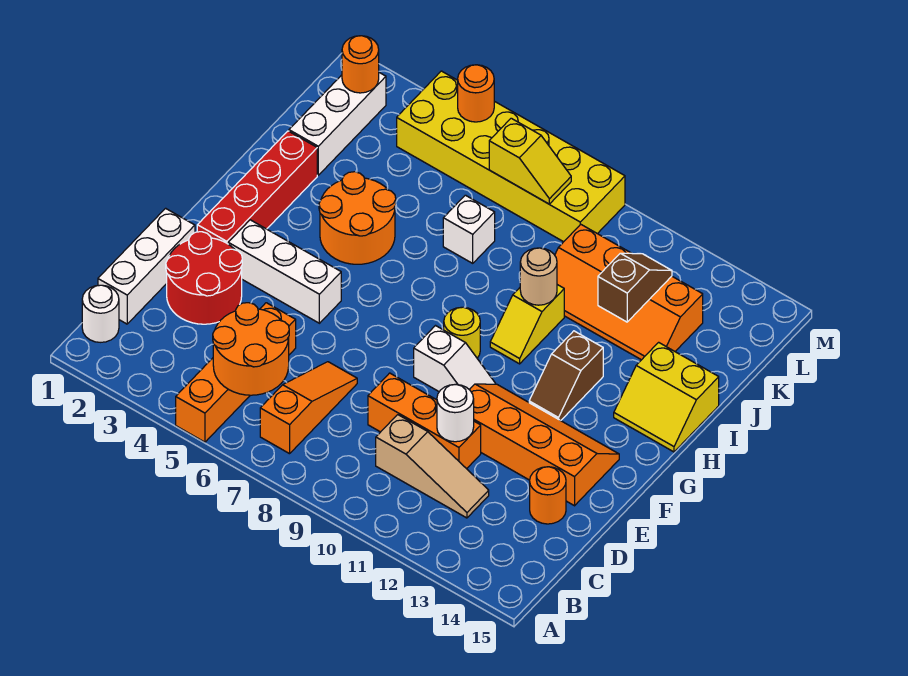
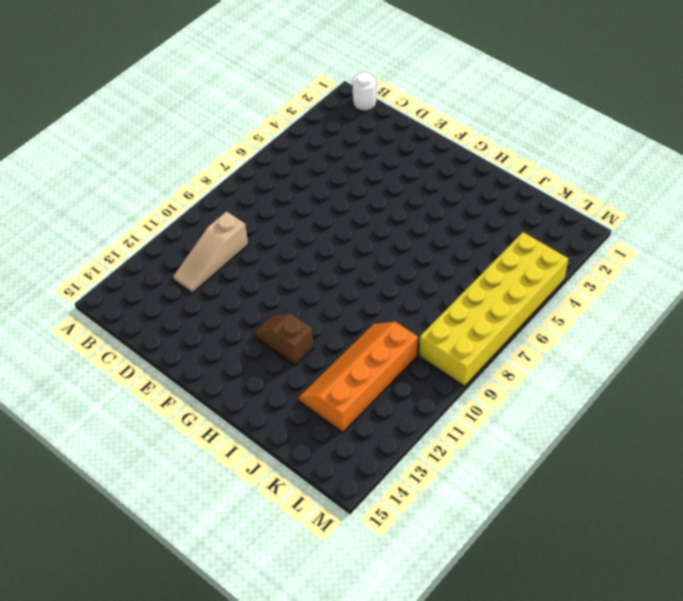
none -> orange 1x4 brick [176,303,296,442]
none -> orange 1x3 slope [260,362,357,454]
none -> white 1x3 brick [98,208,195,324]

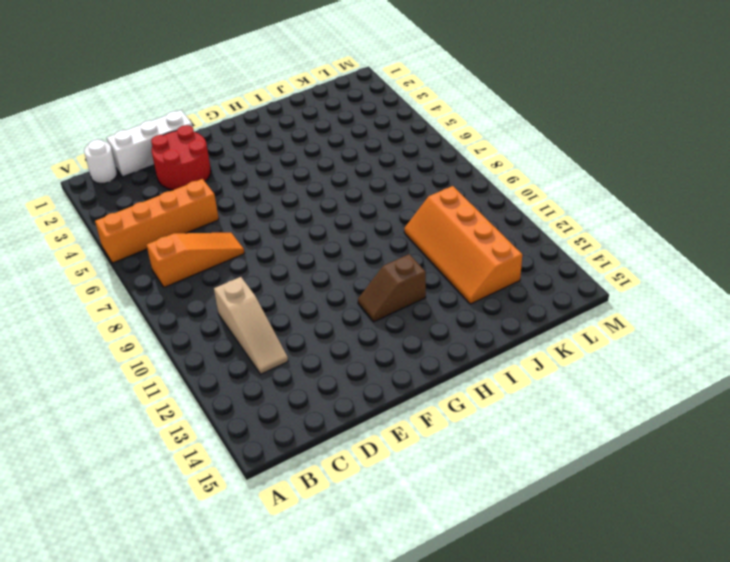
none -> orange 1x3 brick [368,373,481,469]
none -> orange 1x1 round brick [530,467,566,524]
none -> orange 2x4 slope [469,384,619,506]

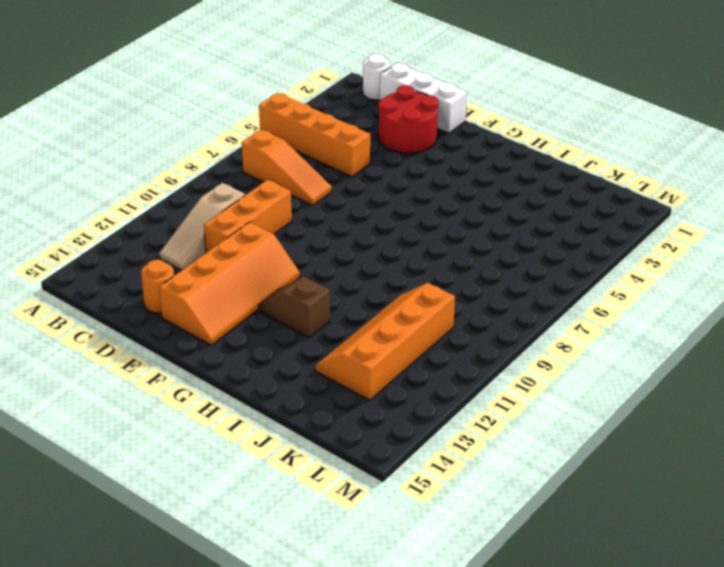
none -> red 1x4 brick [197,131,317,244]
none -> white 1x3 brick [228,220,341,323]
none -> white 1x2 slope [414,326,496,392]

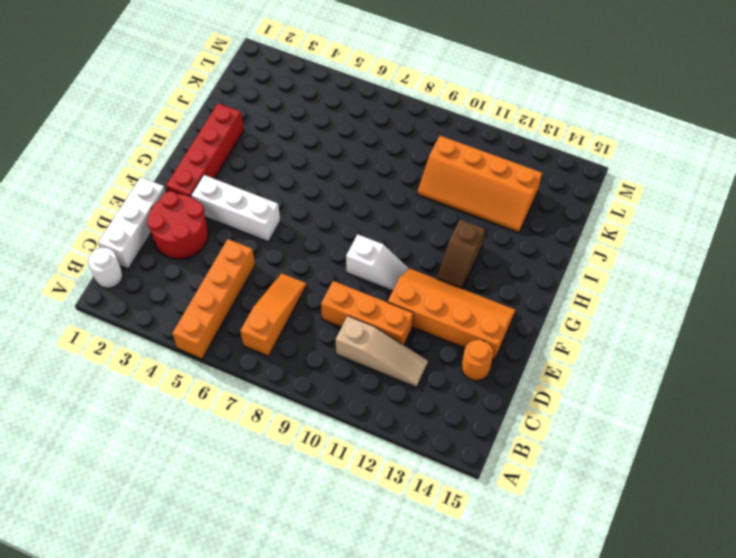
none -> yellow 1x1 round brick [444,307,480,358]
none -> orange 2x2 round brick [319,172,396,264]
none -> yellow 1x2 slope [490,285,564,364]

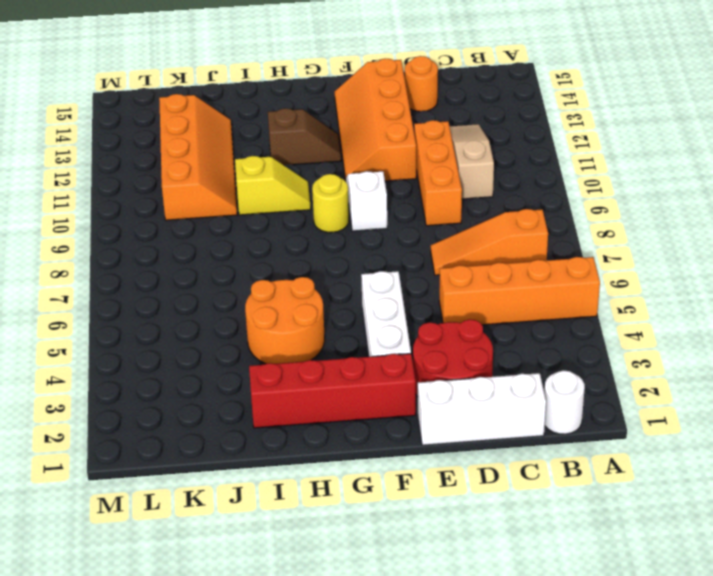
none -> yellow 2x2 slope [614,342,719,452]
none -> white 1x3 brick [289,73,386,175]
none -> white 1x1 brick [443,195,495,263]

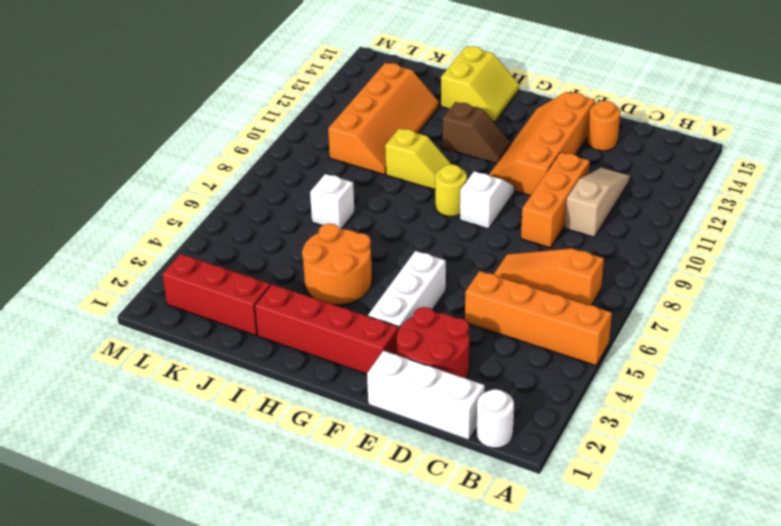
red 1x3 brick [162,254,270,335] -> white 1x3 brick [289,73,386,175]
none -> yellow 2x6 brick [397,71,625,242]
none -> orange 2x2 round brick [213,303,289,395]
none -> white 1x1 round brick [437,384,474,442]

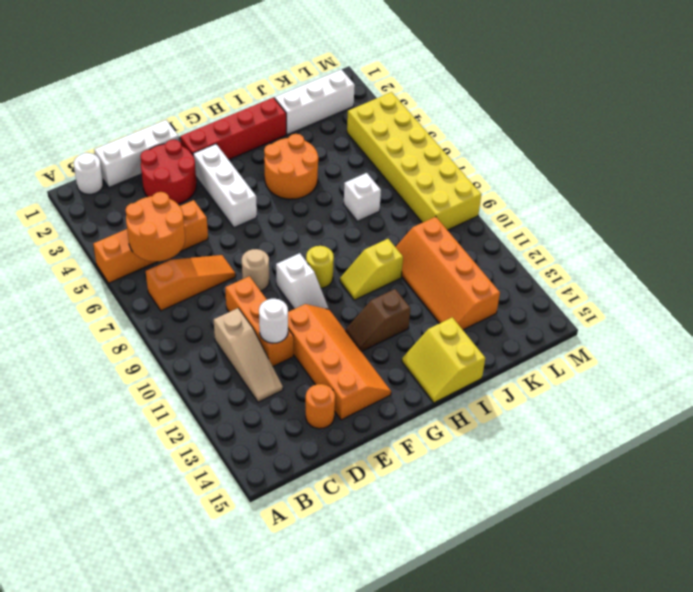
tan 1x1 round brick [242,249,269,291] -> tan 1x1 round brick moved to [520,248,557,305]
none -> brown 1x2 slope [598,253,672,322]
none -> orange 1x1 round brick [342,36,379,93]
none -> yellow 1x2 slope [489,118,571,204]

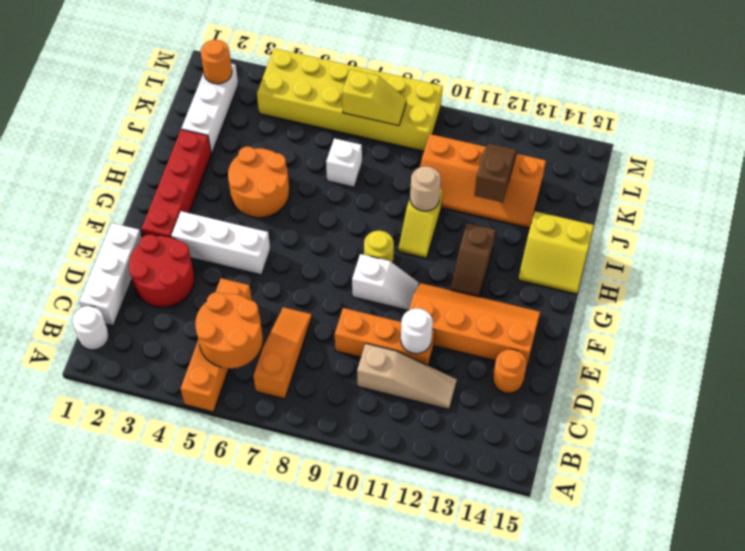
none -> orange 1x1 round brick [458,65,494,122]

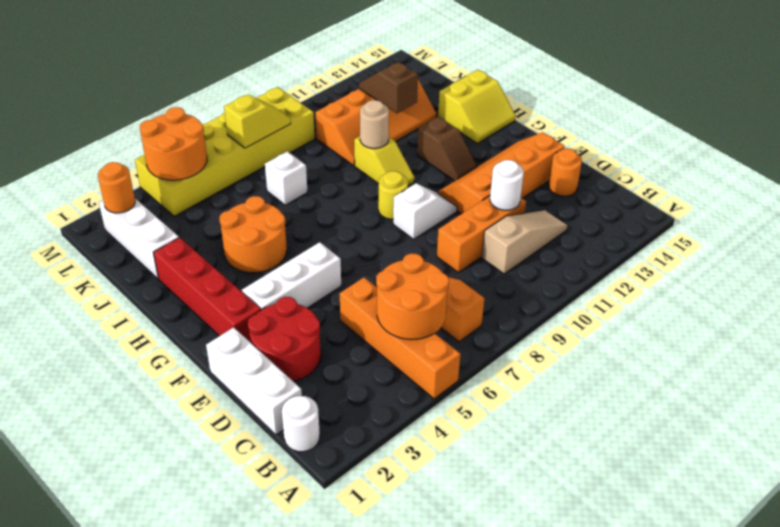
orange 2x2 round brick [140,107,207,180] -> orange 1x1 round brick [458,65,494,122]

